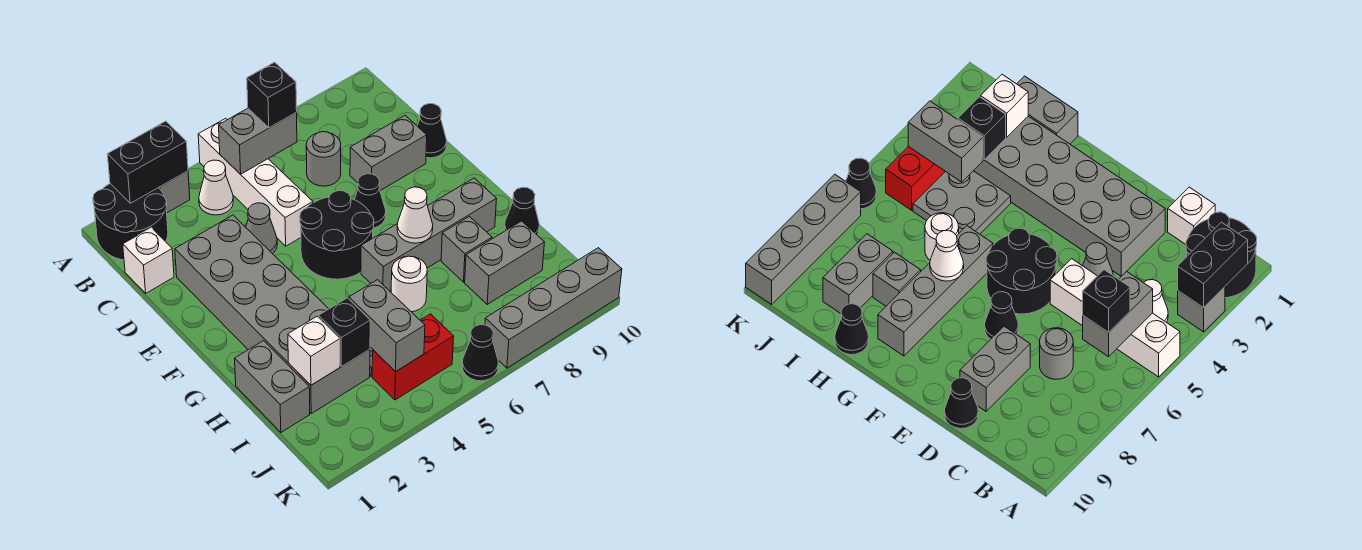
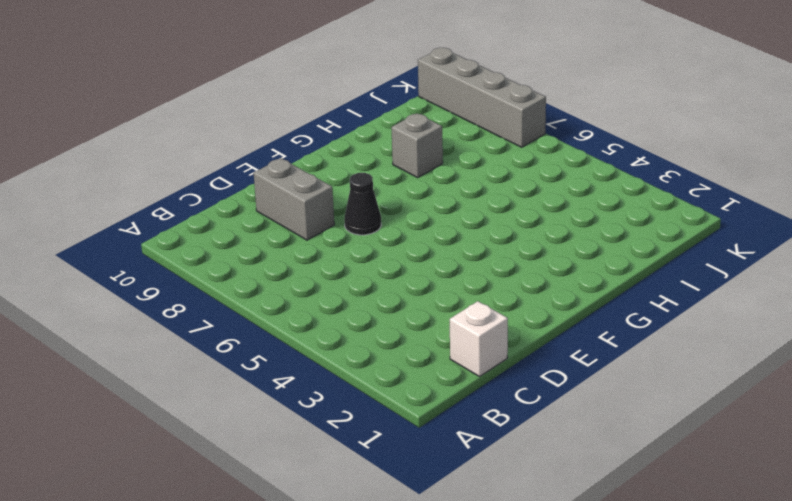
none -> black 2x2 round brick [93,184,168,260]
none -> grey 1x1 brick [159,171,190,213]
none -> white 1x4 brick [198,118,313,246]

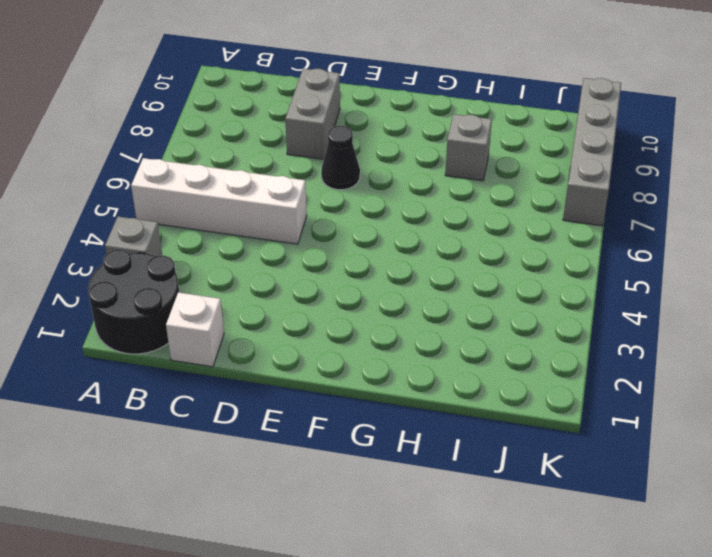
none -> white 1x1 cone [199,160,233,215]
none -> grey 1x1 round brick [306,132,341,186]
none -> grey 2x6 brick [175,215,370,414]

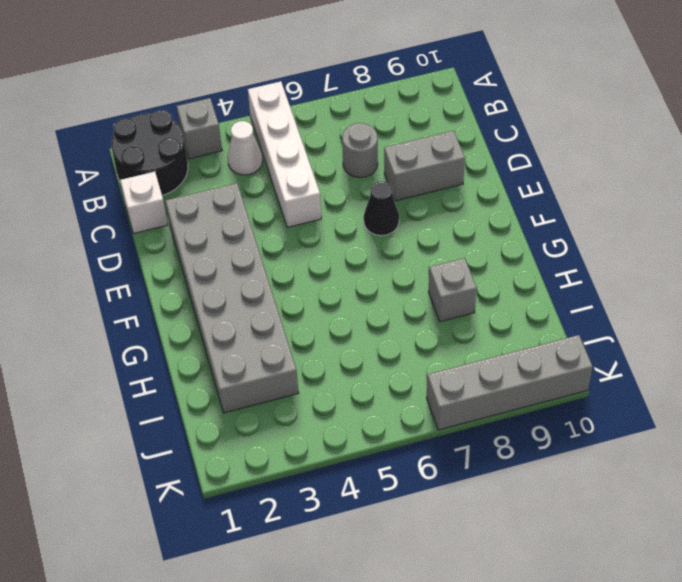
none -> grey 1x1 cone [246,203,277,254]
none -> black 1x1 cone [417,104,447,158]
none -> black 2x2 round brick [300,191,374,279]

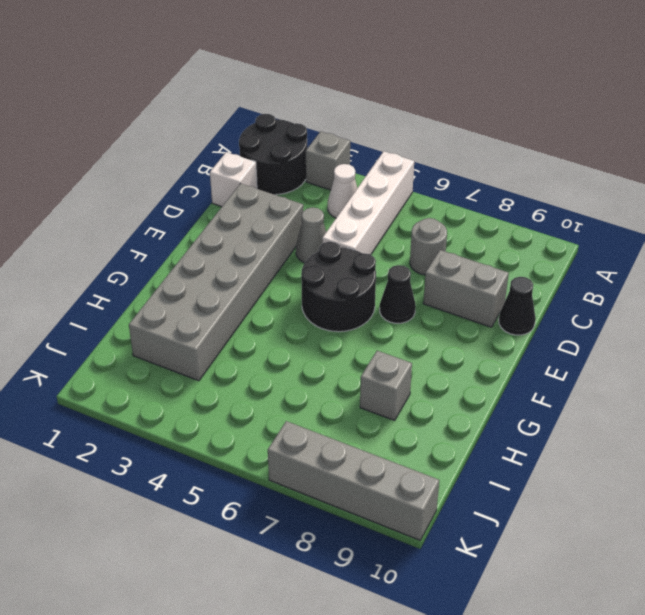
none -> grey 1x4 brick [361,178,497,291]
none -> grey 1x2 brick [235,341,310,432]
none -> grey 2x2 plate [913,171,1011,234]

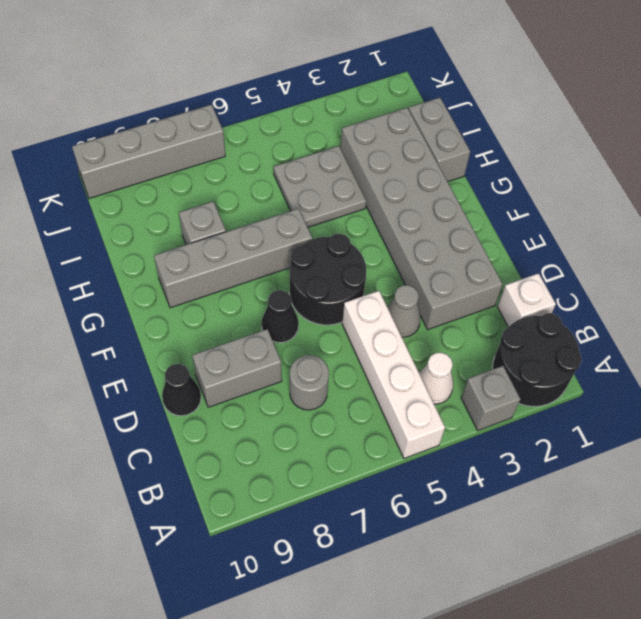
none -> white 1x1 round brick [391,256,427,312]
none -> black 1x1 cone [504,187,539,235]
none -> grey 1x2 brick [465,221,544,304]

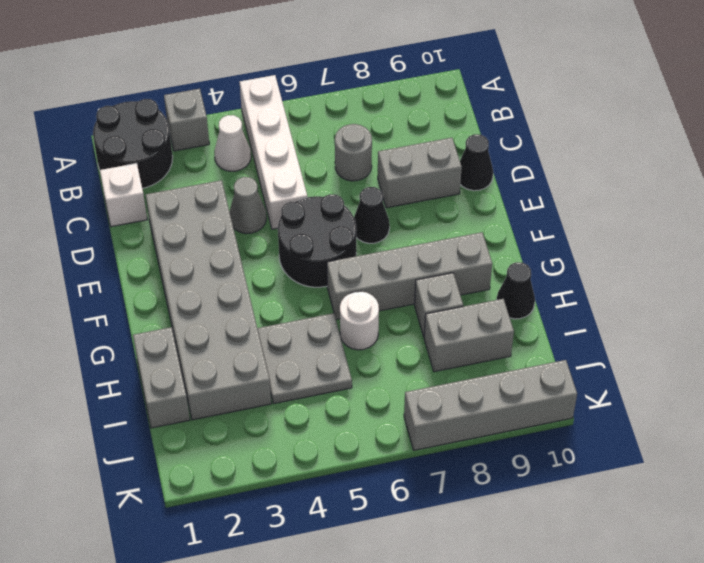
none -> red 1x2 brick [372,314,454,400]
none -> black 1x1 cone [462,325,498,381]
none -> black 1x2 brick [107,121,188,203]

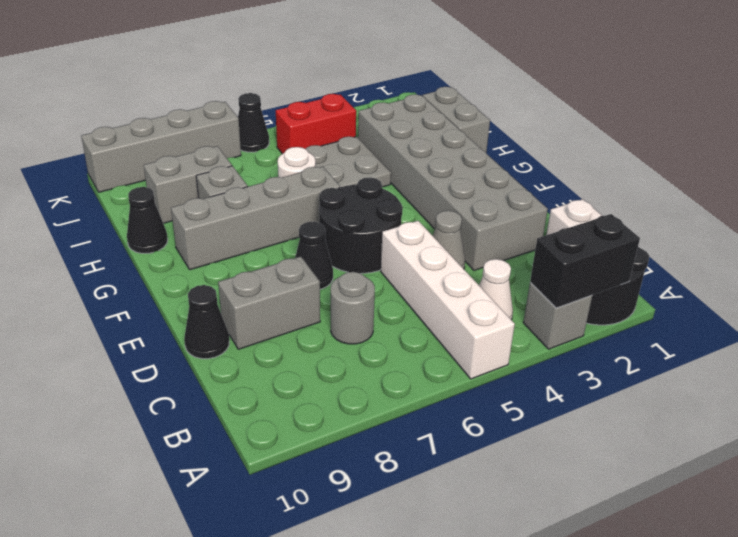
none -> grey 1x2 brick [219,108,297,174]
none -> white 1x1 cone [397,187,433,243]
none -> white 1x1 brick [288,317,340,385]

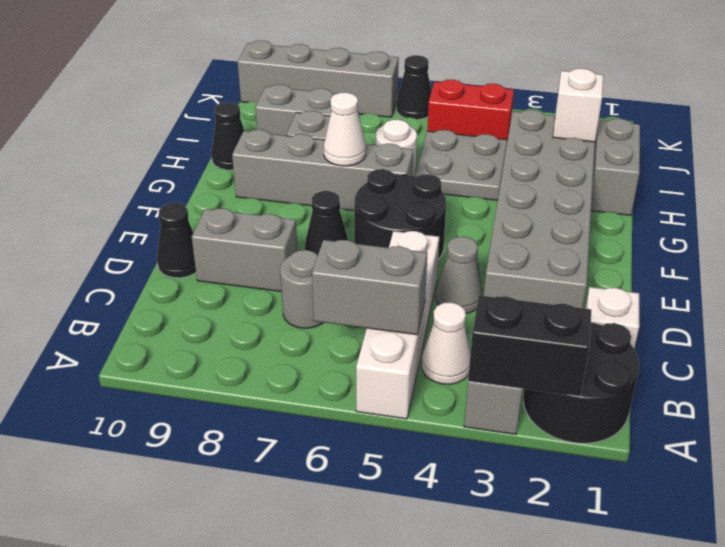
none -> black 1x1 brick [319,298,370,366]
none -> grey 1x2 brick [349,280,425,372]
none -> black 1x1 brick [247,62,297,128]

